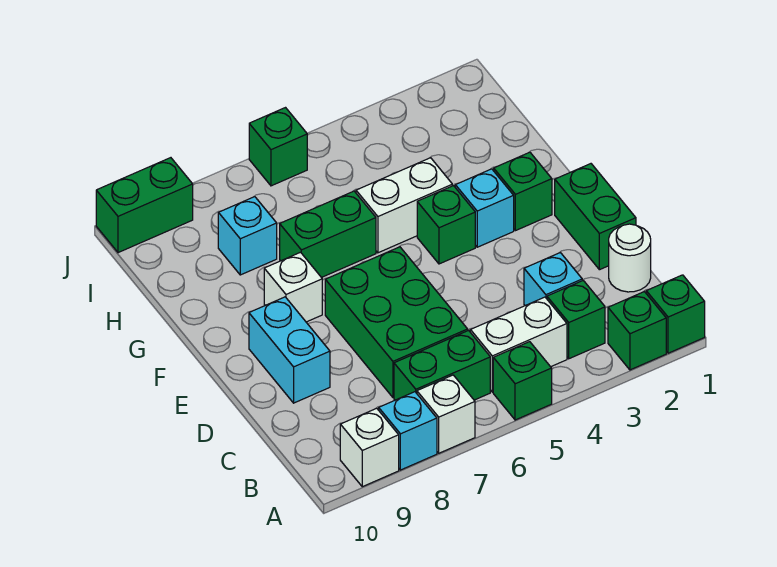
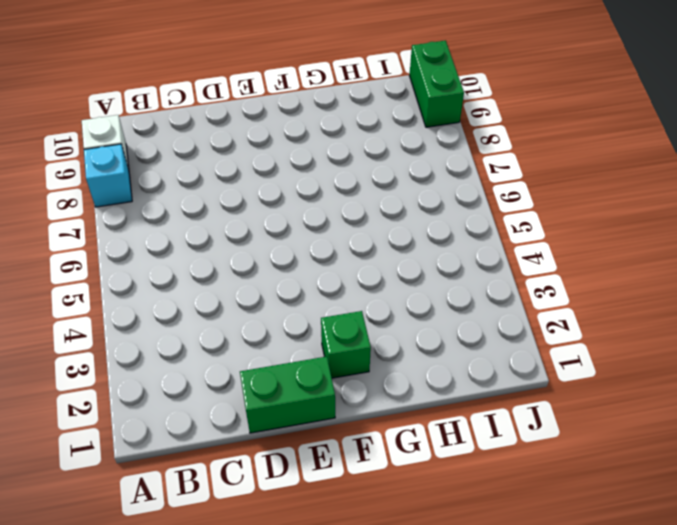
none -> green 1x1 brick [646,275,705,353]
none -> green 1x1 brick [608,292,666,370]
none -> green 1x1 brick [493,342,552,420]

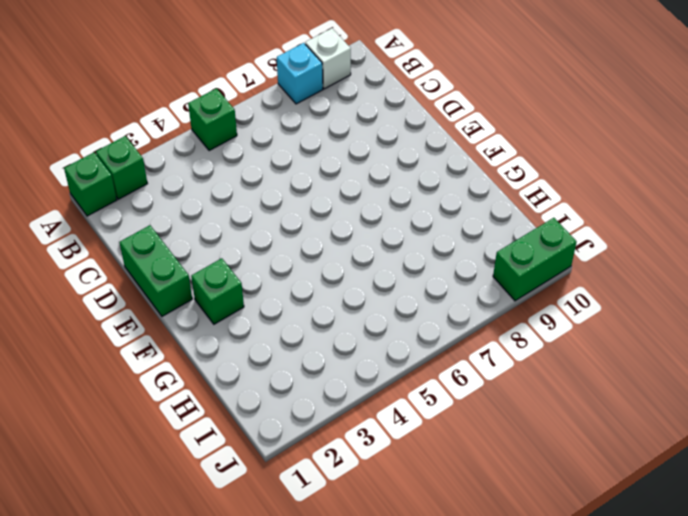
none -> white 1x1 brick [417,375,475,453]
none -> green 1x1 brick [547,281,605,359]
none -> white 1x2 brick [470,297,567,392]

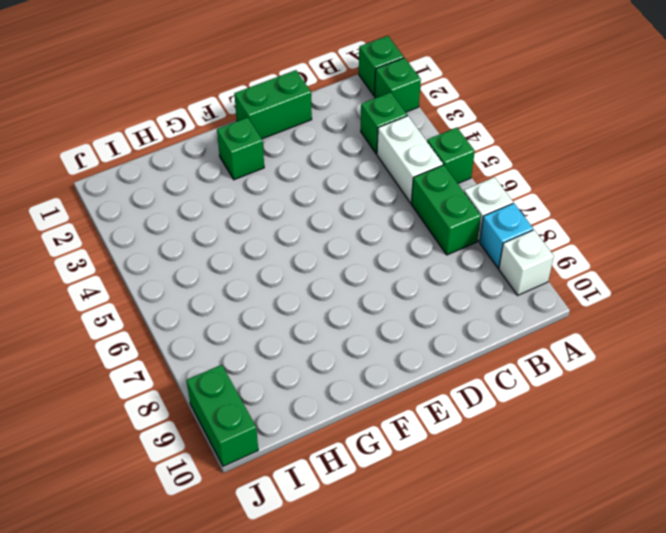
none -> white 1x1 round brick [609,224,651,292]
none -> cyan 1x1 brick [524,253,582,306]
none -> green 2x3 brick [325,247,468,398]

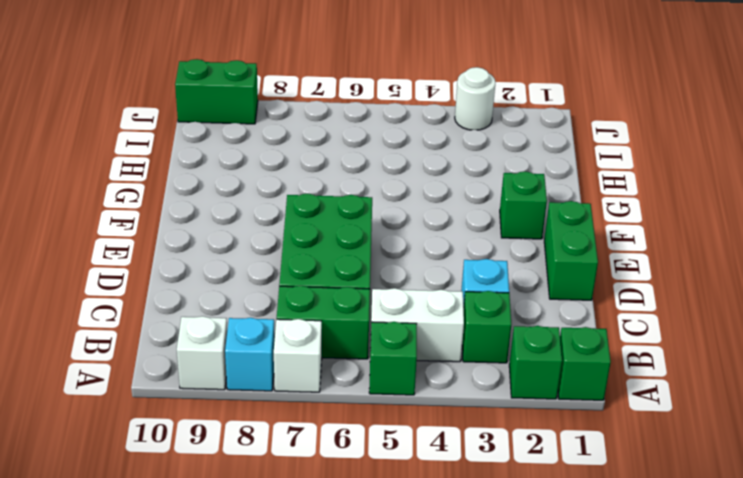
white 1x1 round brick [455,67,495,130] -> white 1x1 round brick moved to [609,224,651,292]
none -> cyan 1x2 brick [249,297,330,403]
none -> cyan 1x1 brick [455,169,514,247]
none -> green 1x1 brick [417,186,475,264]

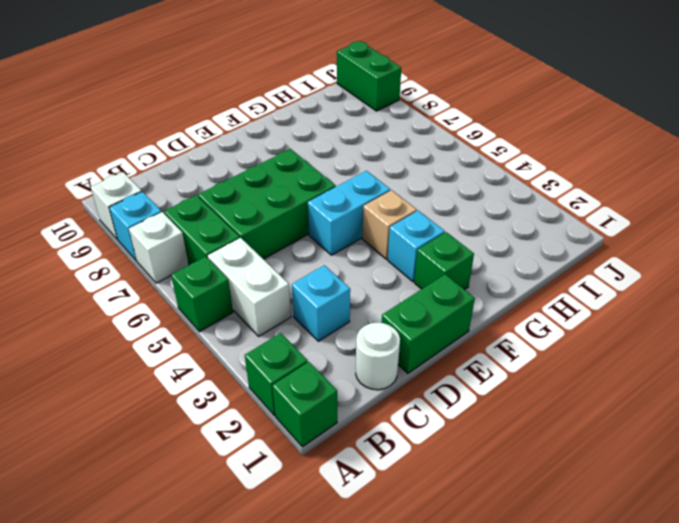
cyan 1x2 brick [308,171,390,255] -> cyan 1x2 brick moved to [249,297,330,403]
tan 1x1 brick [362,190,417,259] -> green 1x1 brick [417,186,475,264]
none -> green 1x1 brick [547,281,605,359]
none -> white 1x1 brick [264,252,322,322]
none -> white 1x2 brick [356,158,452,253]

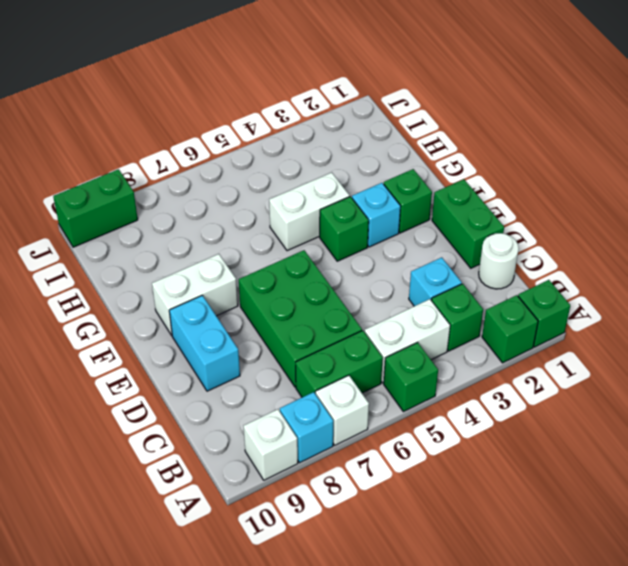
white 1x2 brick [152,254,238,335] -> white 1x1 brick [264,252,322,322]
none -> green 1x2 brick [280,191,376,278]
none -> cyan 1x1 brick [218,197,277,275]
none -> green 1x1 brick [249,108,307,186]

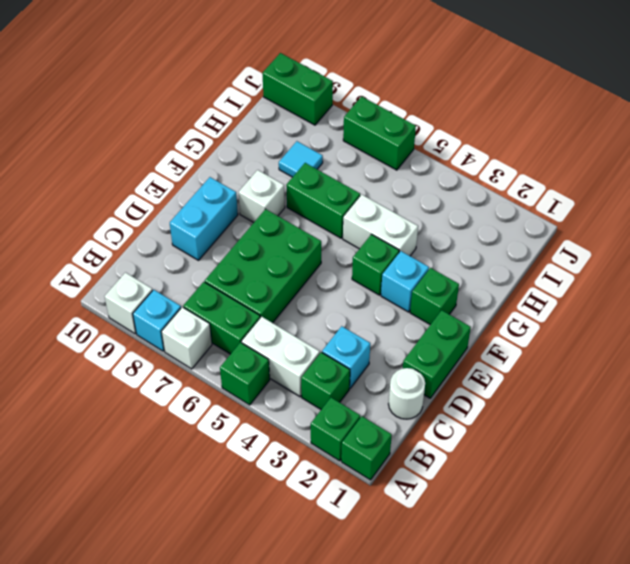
cyan 1x1 tile [279,141,323,177] -> cyan 1x1 brick [218,197,277,275]
green 1x2 brick [343,97,416,170] -> green 1x1 brick [249,108,307,186]

